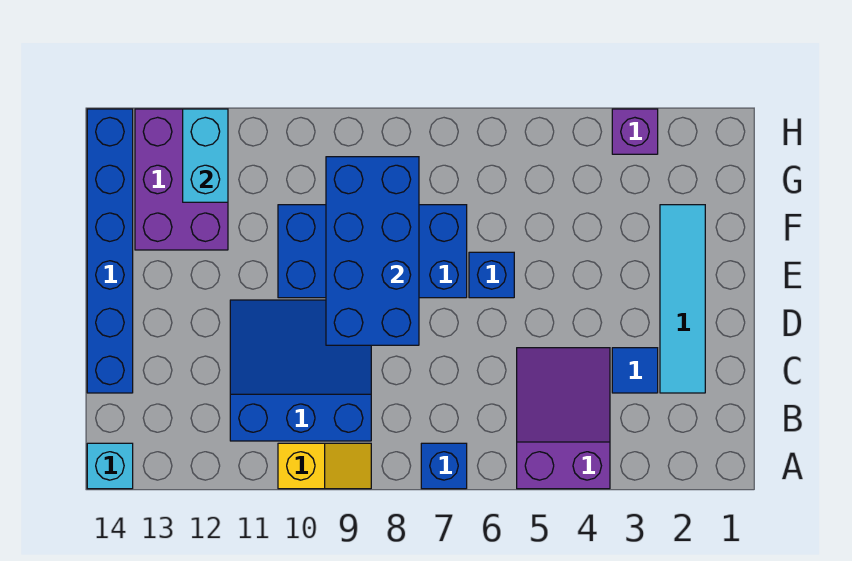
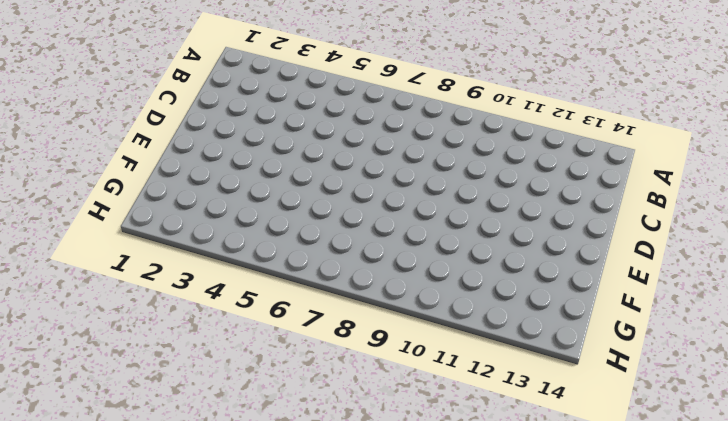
none -> purple 2x3 slope [517,348,610,489]
none -> blue 1x1 brick [421,443,467,489]
none -> yellow 1x2 slope [278,443,371,489]

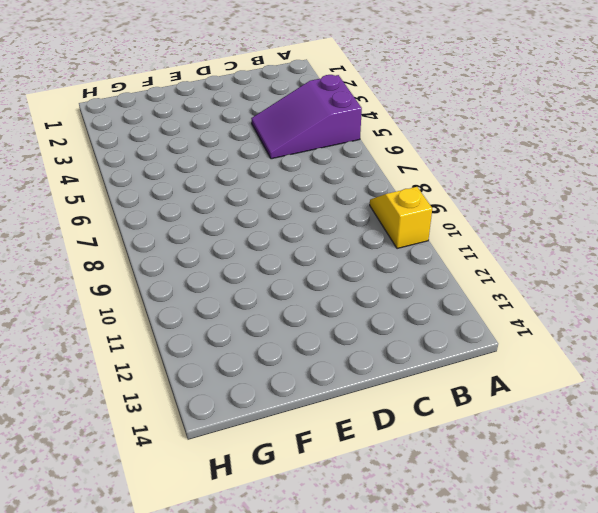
none -> blue 1x1 brick [421,443,467,489]
none -> cyan 1x1 brick [87,443,133,489]
none -> blue 3x3 slope [230,300,371,441]

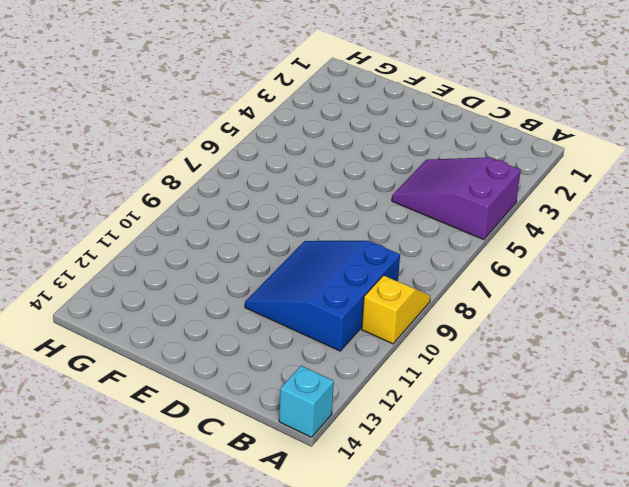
none -> blue 1x1 brick [421,443,467,489]
none -> cyan 1x4 tile [660,205,705,393]
none -> blue 1x1 tile [612,348,658,393]

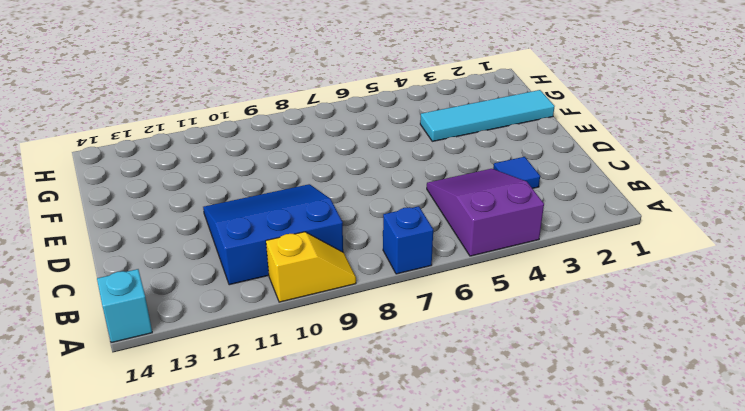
cyan 1x4 tile [420,90,555,141] -> cyan 1x4 tile turned to [660,205,705,393]
none -> blue 1x6 brick [87,109,133,393]
none -> blue 1x1 brick [469,252,514,298]
none -> blue 2x4 brick [278,205,467,298]

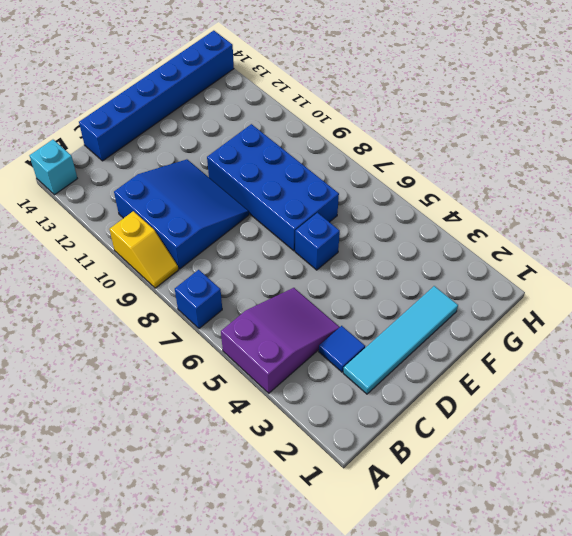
none -> purple 2x3 brick [135,109,228,250]
none -> purple 1x1 brick [612,109,658,154]
none -> blue 2x4 brick [326,157,419,345]

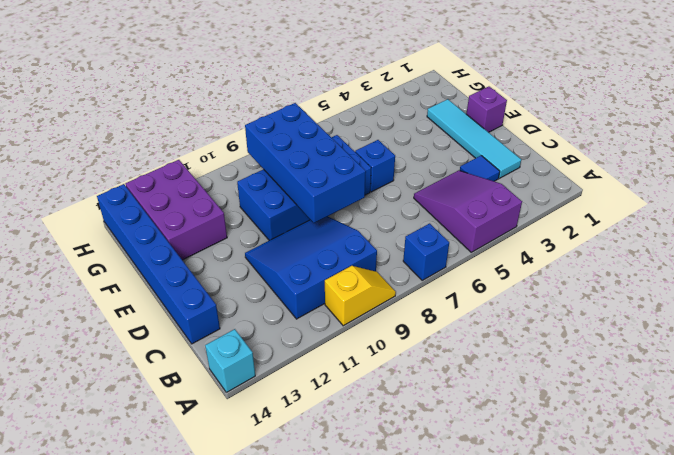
purple 1x1 brick [467,87,507,132] -> purple 1x1 brick moved to [612,109,658,154]
none -> cyan 1x2 brick [183,109,228,202]

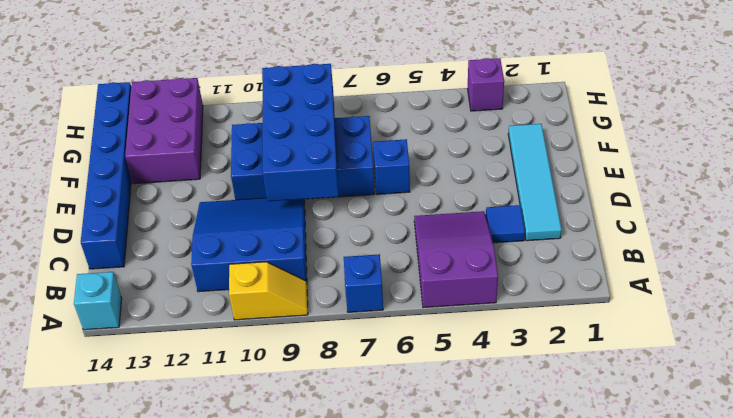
none -> cyan 1x2 brick [183,109,228,202]

